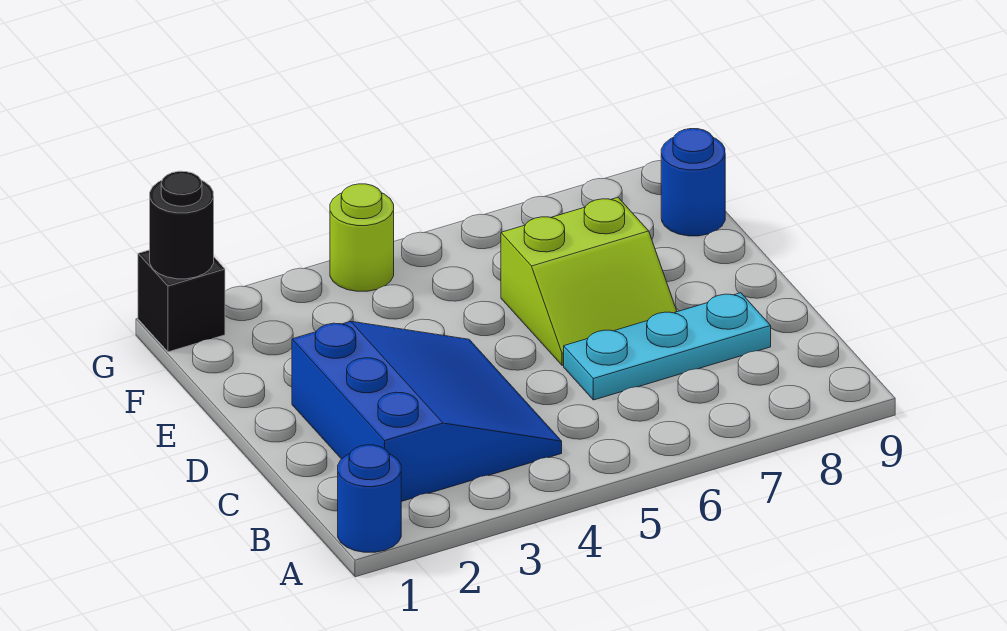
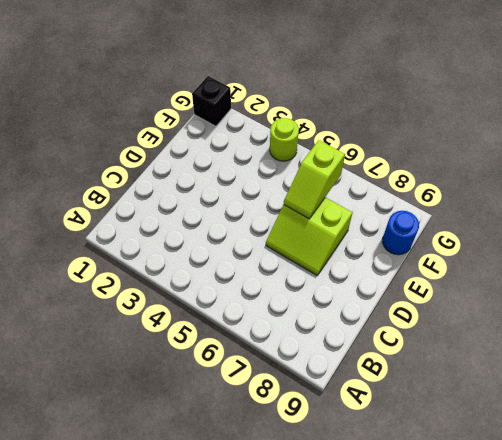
lime 1x2 slope [284,140,345,219] -> none
none -> blue 1x1 round brick [338,445,401,552]
none -> blue 3x3 slope [292,321,562,502]

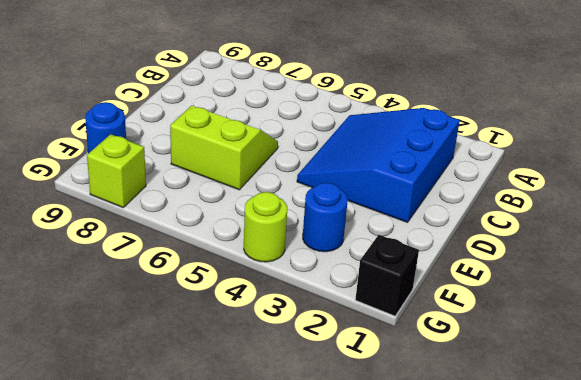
blue 1x1 round brick [303,183,348,252] -> blue 1x1 round brick moved to [338,445,401,552]
lime 1x1 brick [87,134,146,207] -> none
none -> cyan 1x3 plate [564,293,771,400]
none -> black 1x1 round brick [150,171,214,279]

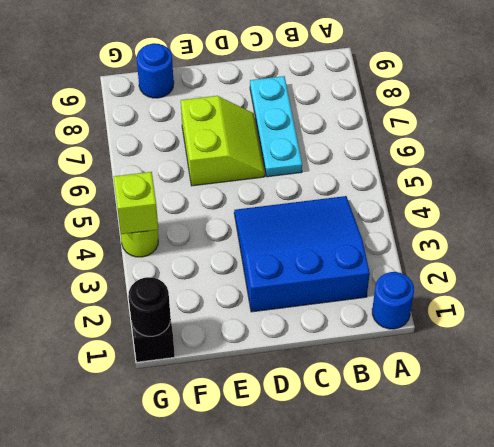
lime 1x1 brick [114,172,158,234] -> none

